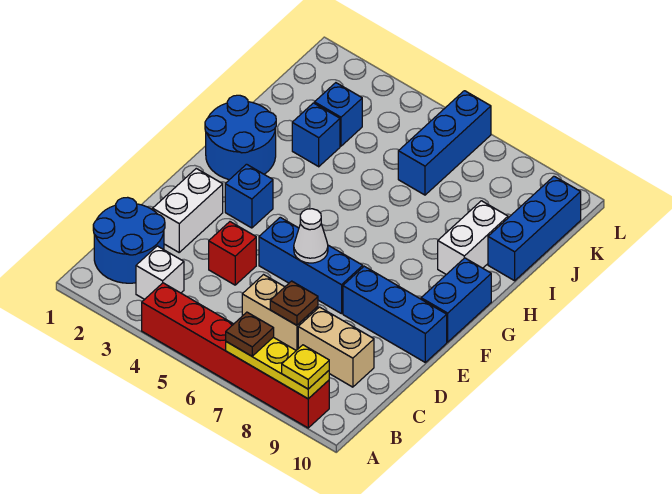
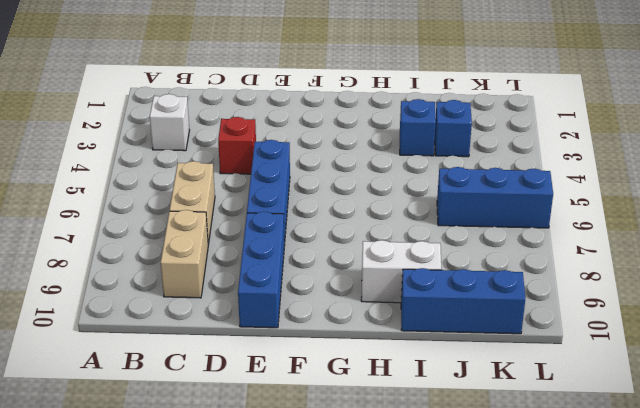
none -> red 1x6 brick [142,283,329,428]
none -> blue 2x2 round brick [93,197,165,283]
none -> white 1x2 brick [153,169,223,252]

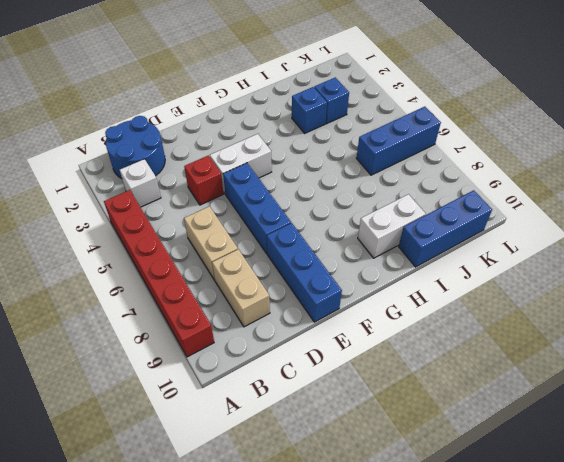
white 1x2 brick [210,134,272,193] -> white 1x2 brick moved to [153,169,223,252]
none -> blue 1x1 brick [225,164,273,228]
none -> blue 1x2 brick [421,258,491,342]
none -> blue 2x2 round brick [205,95,276,180]

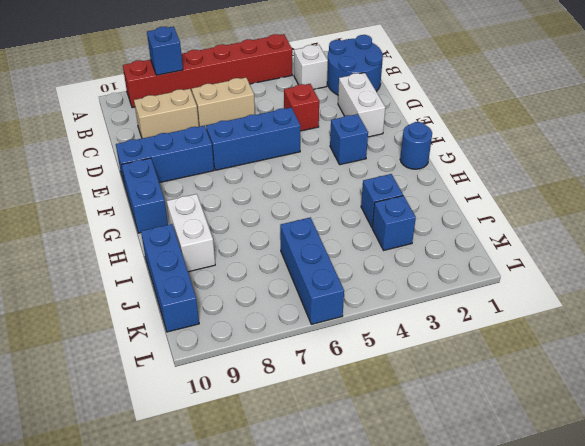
blue 1x1 brick [147,26,183,75] -> yellow 1x3 plate [226,337,329,399]
blue 1x1 round brick [400,122,432,169] -> blue 2x2 round brick [205,95,276,180]
none -> brown 1x1 plate [270,281,318,325]
none -> white 1x1 cone [294,209,328,263]
none -> brown 1x1 plate [226,312,274,356]

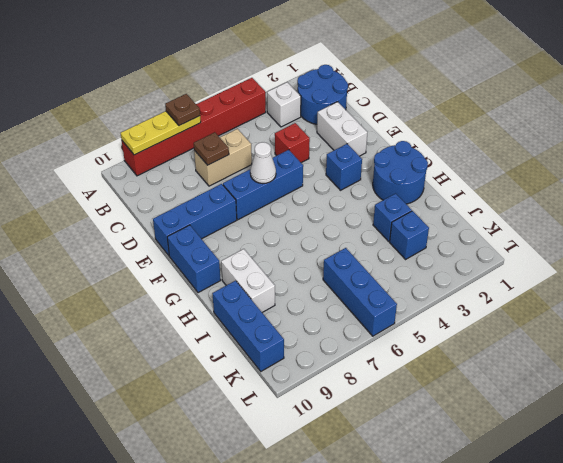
none -> tan 1x2 brick [298,307,374,387]
none -> yellow 1x1 plate [282,345,329,389]

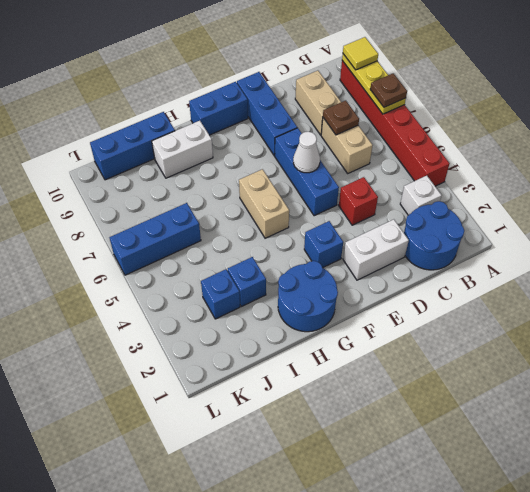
yellow 1x1 tile [343,37,378,70] -> yellow 1x1 plate [282,345,329,389]
tan 1x2 brick [239,169,289,238] -> none

